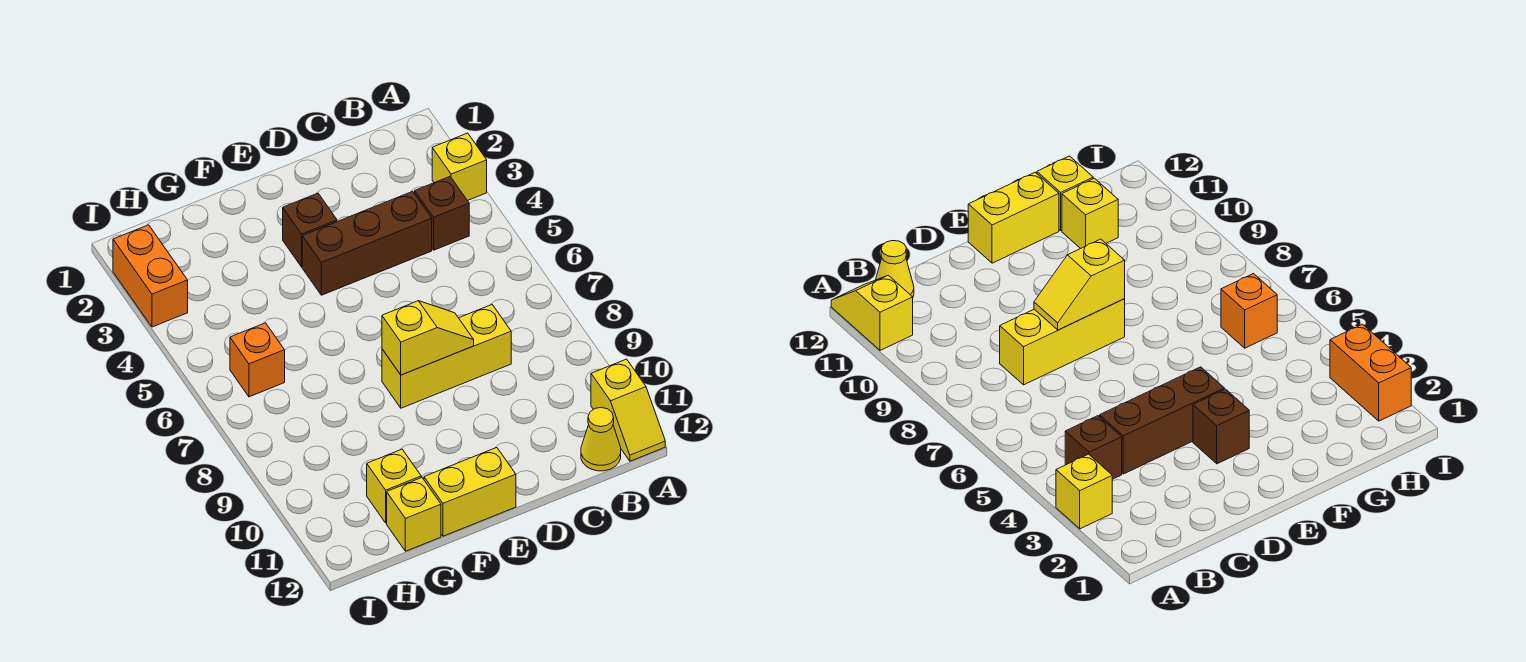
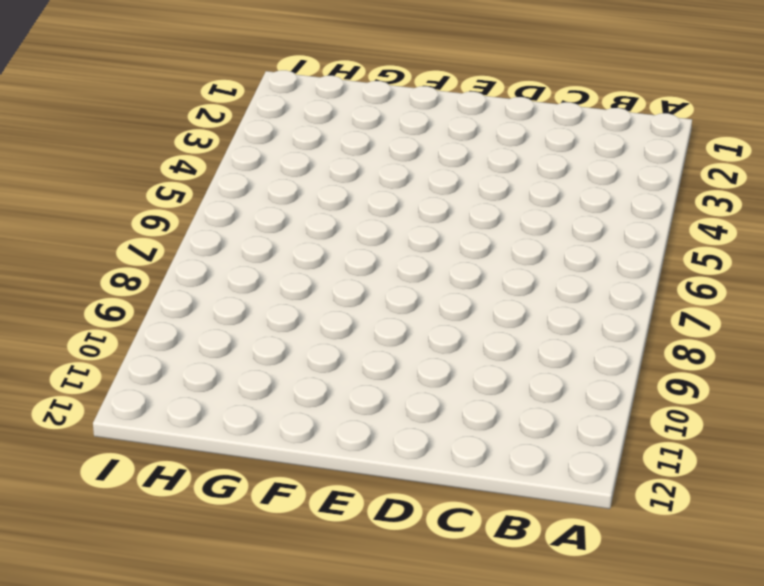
none -> yellow 1x1 brick [432,133,487,201]
none -> yellow 1x2 slope [591,359,665,461]
none -> brown 1x1 brick [415,177,469,250]

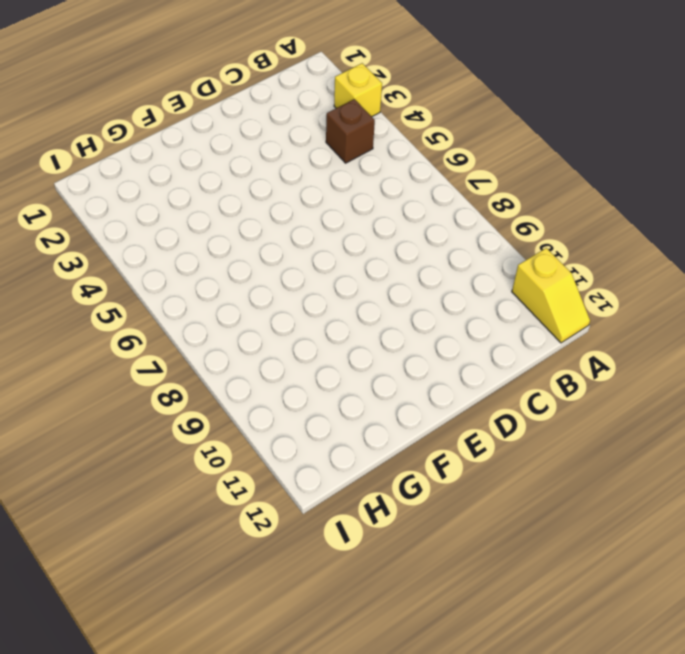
none -> yellow 1x1 cone [581,407,621,471]
none -> brown 1x3 brick [302,191,432,295]
none -> yellow 1x3 brick [382,305,511,408]

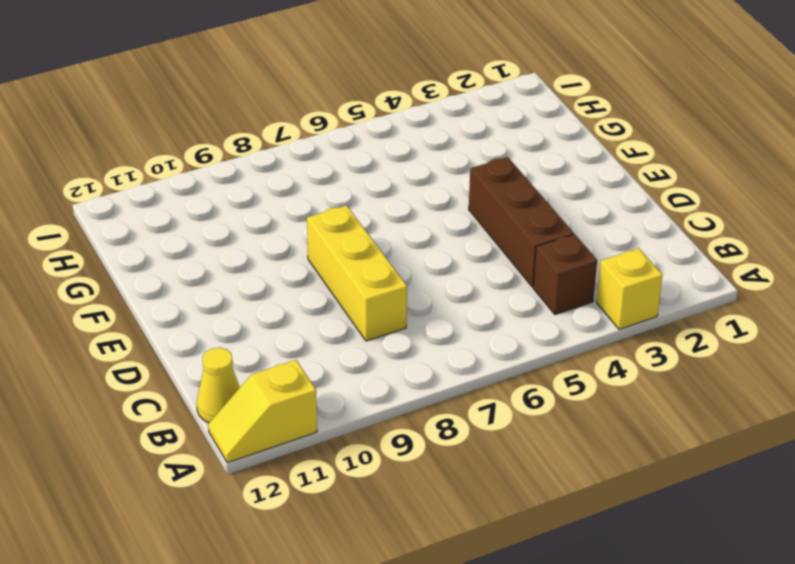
none -> brown 1x1 brick [283,193,337,267]
none -> yellow 1x2 brick [424,448,516,536]
none -> yellow 1x1 brick [367,449,421,523]

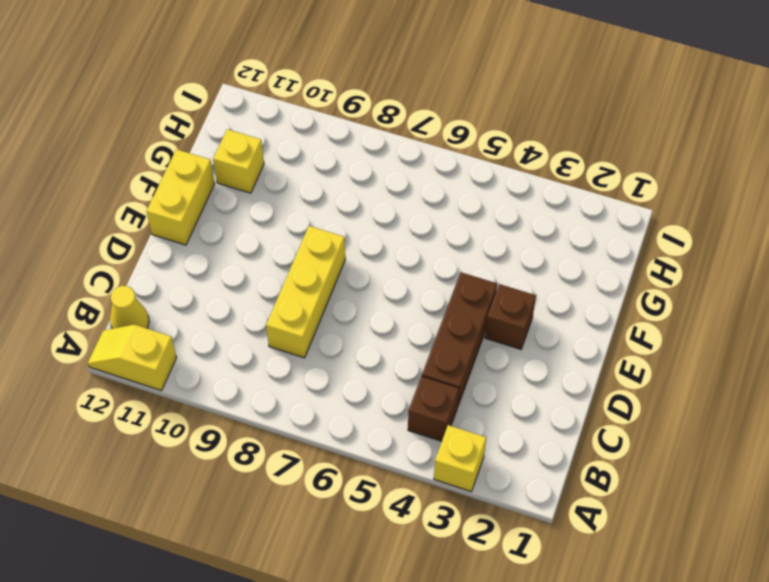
none -> yellow 1x1 brick [387,477,441,551]
none -> orange 1x1 brick [230,323,285,397]
none -> orange 1x2 brick [113,225,188,327]

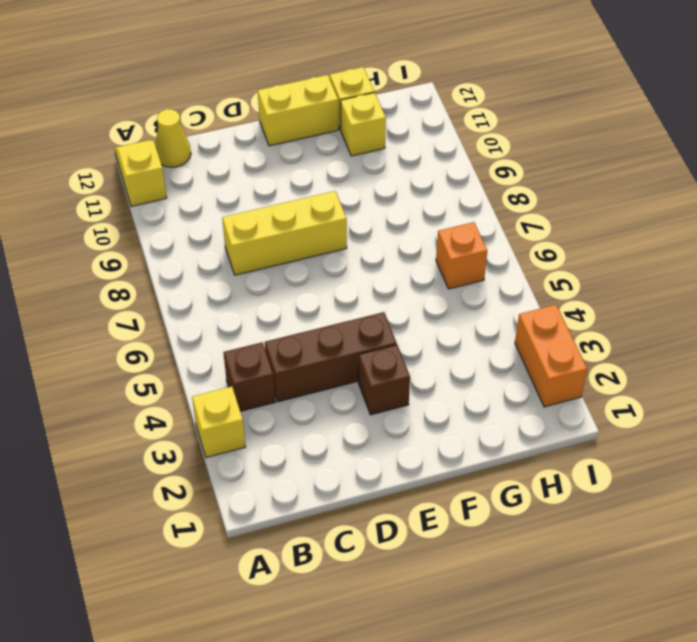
none -> yellow 1x2 slope [382,301,474,375]

